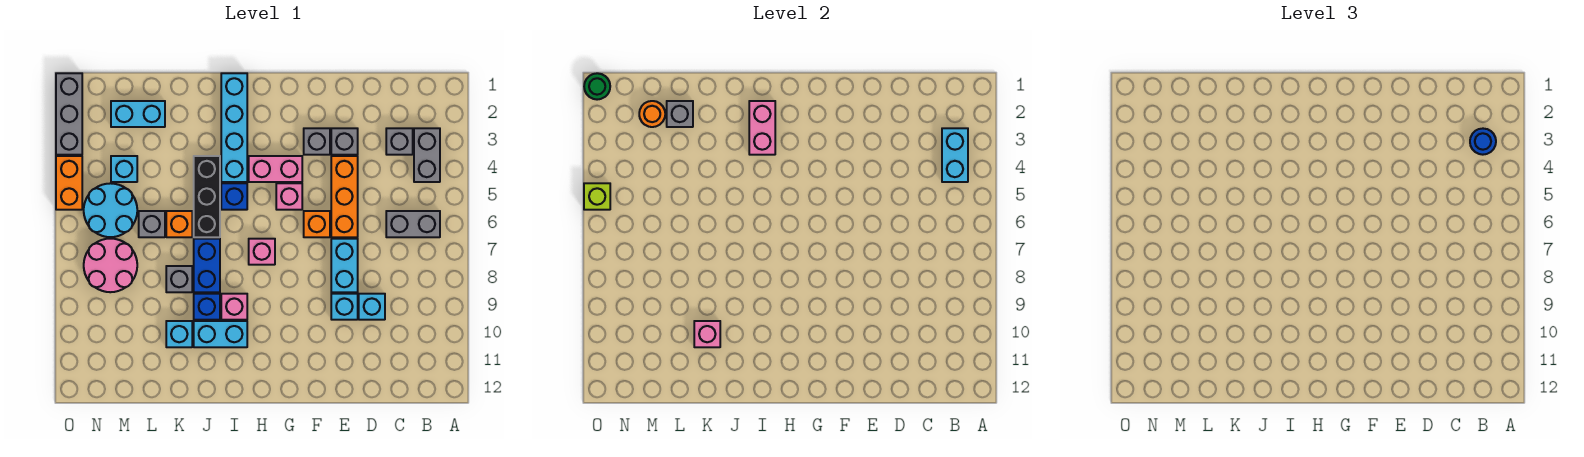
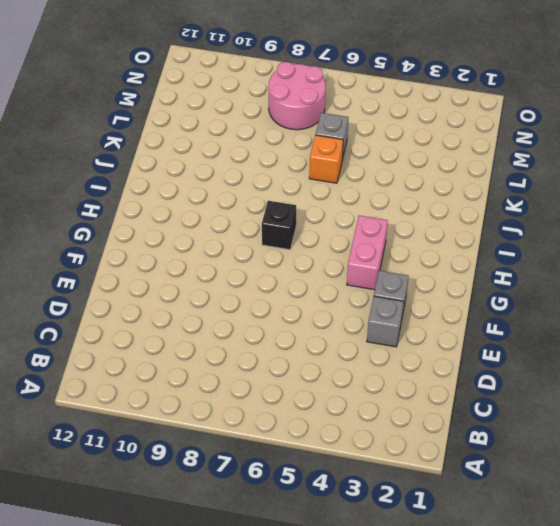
black 1x1 brick [262,201,296,250] -> pink 1x1 brick [249,239,275,265]
none -> grey 1x2 brick [414,128,440,182]
none -> grey 1x2 brick [386,211,440,237]
none -> grey 1x1 brick [386,128,413,155]
none -> cyan 1x1 brick [359,294,385,320]

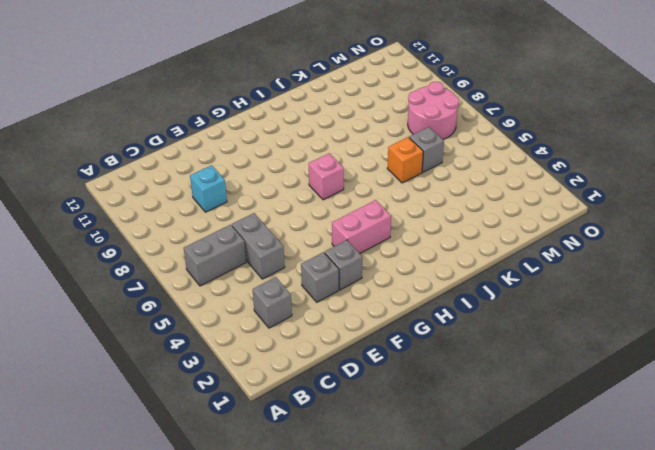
grey 1x2 brick [232,213,285,279] -> grey 1x2 brick moved to [414,128,440,182]
none -> orange 1x3 brick [331,156,358,237]
none -> cyan 1x2 brick [331,239,358,292]
none -> cyan 1x1 brick [331,294,358,320]
none -> orange 1x1 brick [304,211,330,237]

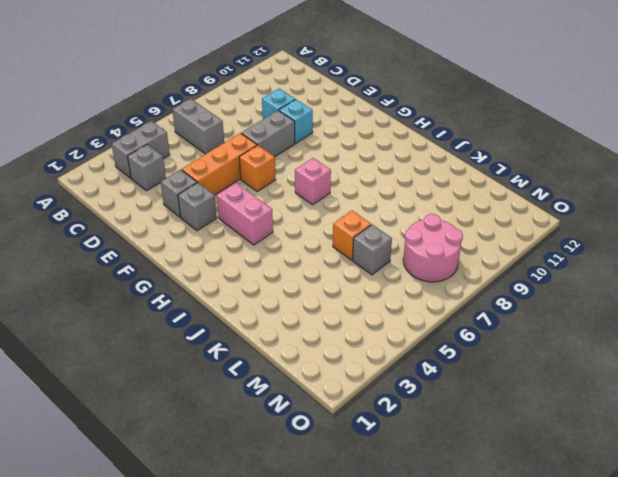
grey 1x2 brick [241,110,295,157] -> cyan 1x2 brick [331,239,358,292]
none -> pink 1x1 brick [276,183,302,210]
none -> cyan 1x4 brick [221,73,247,182]
none -> blue 1x1 brick [221,183,247,210]
none -> pink 1x1 brick [221,294,247,320]

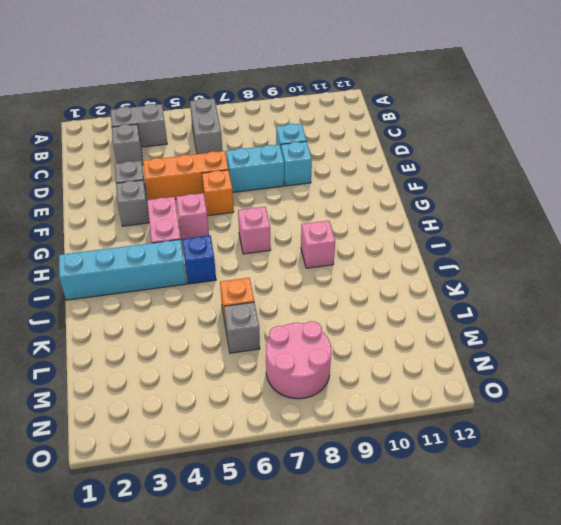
none -> cyan 1x2 brick [194,321,247,347]
none -> black 1x3 brick [194,156,220,237]
none -> blue 1x2 brick [194,239,220,292]
none -> blue 1x1 brick [194,294,220,320]

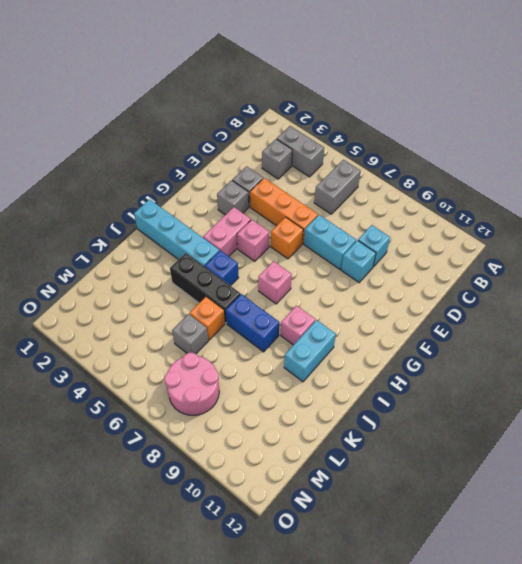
none -> blue 1x1 brick [194,294,220,320]
none -> grey 1x1 brick [166,266,192,292]
none -> cyan 1x1 brick [166,321,192,347]
none -> cyan 1x2 brick [111,101,165,127]

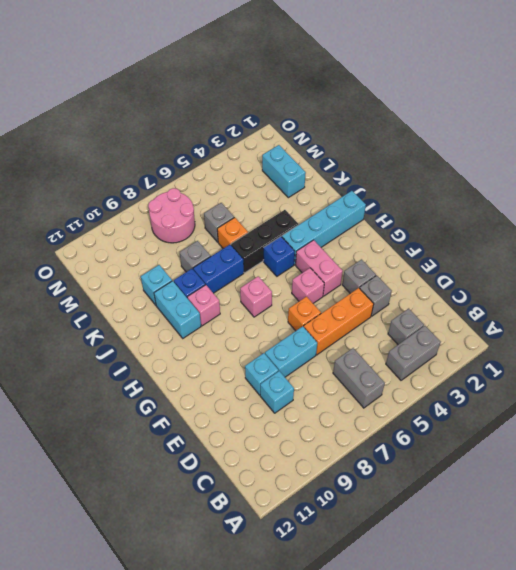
none -> cyan 1x1 brick [111,156,137,182]
none -> cyan 2x2 round brick [84,183,137,237]
none -> grey 1x3 brick [56,73,82,155]
none -> orange 1x2 brick [56,156,82,210]

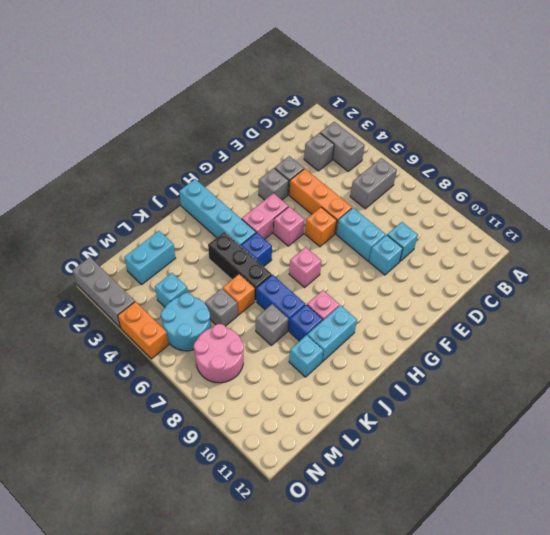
none -> cyan 1x2 brick [942,128,968,182]
none -> pink 1x2 brick [749,101,775,155]
none -> pink 1x1 brick [694,321,720,347]
none -> grey 1x1 brick [667,101,693,127]

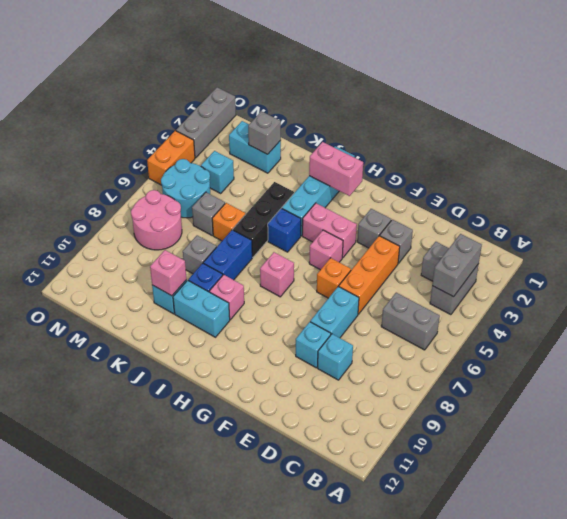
grey 1x2 brick [432,234,482,297] -> cyan 1x2 brick [942,128,968,182]
pink 1x2 brick [309,142,363,196] -> pink 1x2 brick turned to [749,101,775,155]
none -> orange 1x1 round brick [639,101,665,127]
none -> green 1x1 round brick [584,73,610,100]
none -> lime 1x1 brick [584,183,610,210]
none -> blue 1x1 round brick [1470,129,1496,155]

